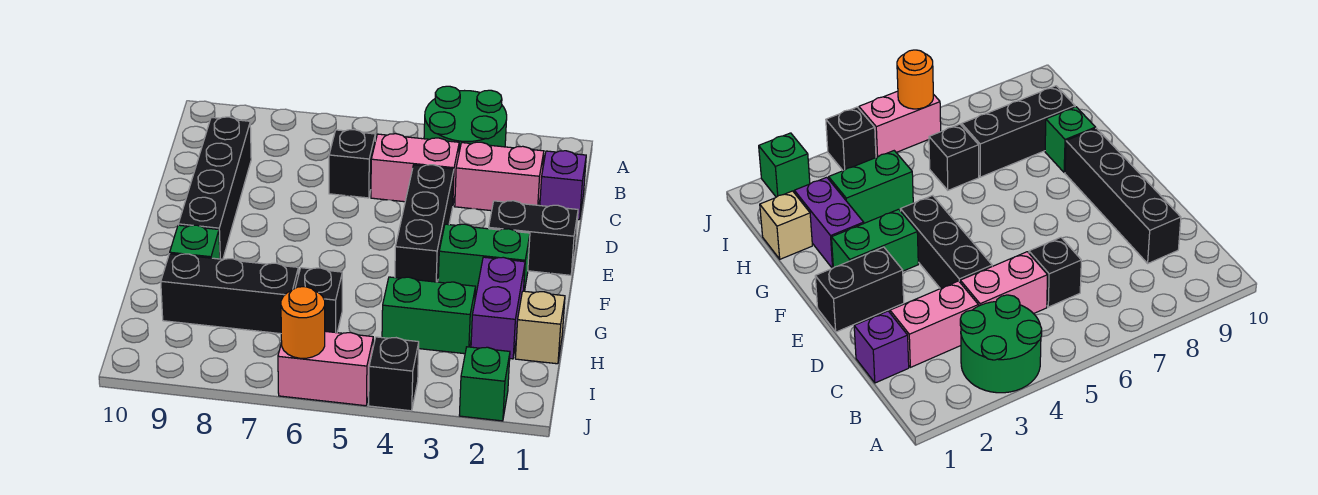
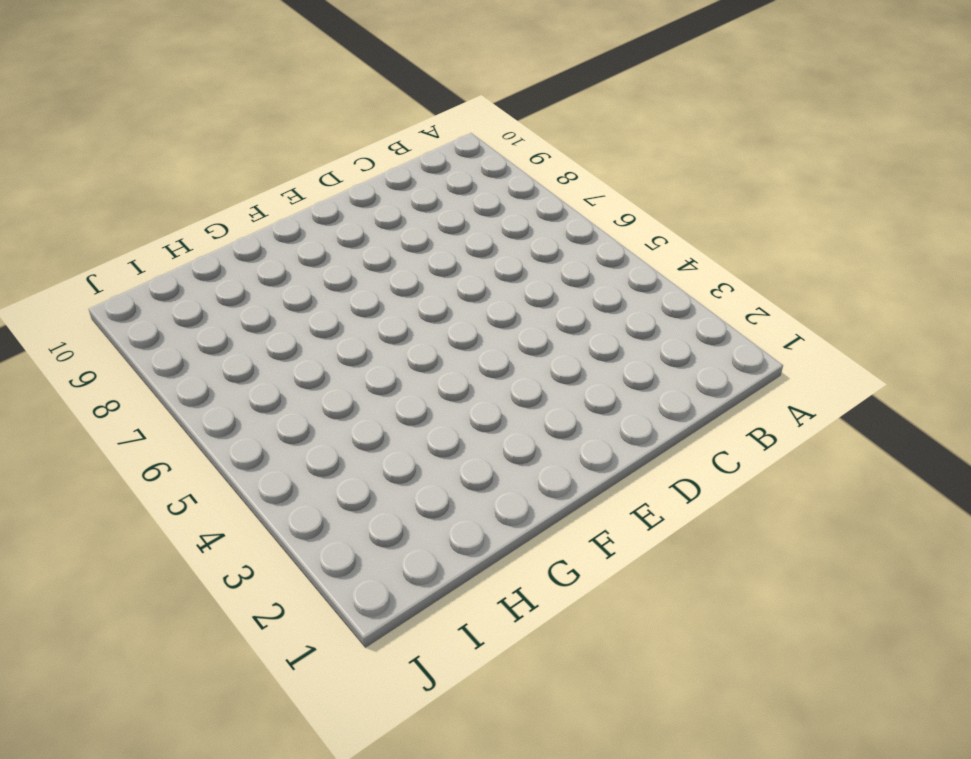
none -> green 2x2 round brick [424,86,507,152]
none -> purple 1x1 brick [540,151,586,220]
none -> pink 1x2 brick [455,142,544,211]

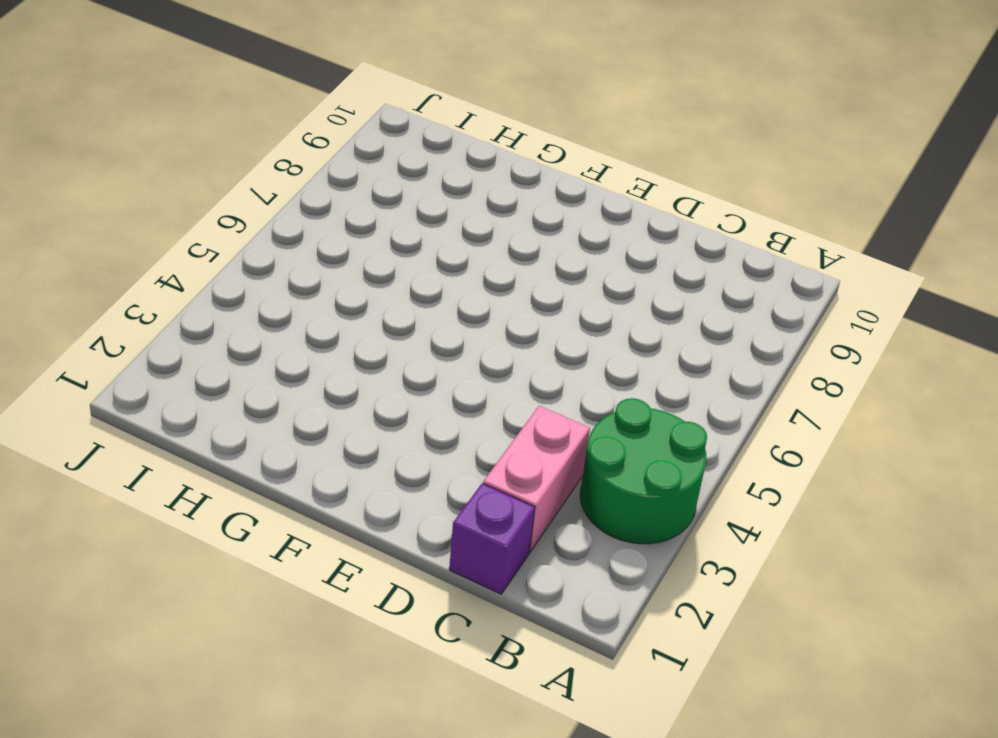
none -> pink 1x2 brick [371,134,459,203]
none -> black 1x1 brick [329,130,375,198]
none -> black 1x4 brick [178,117,251,259]

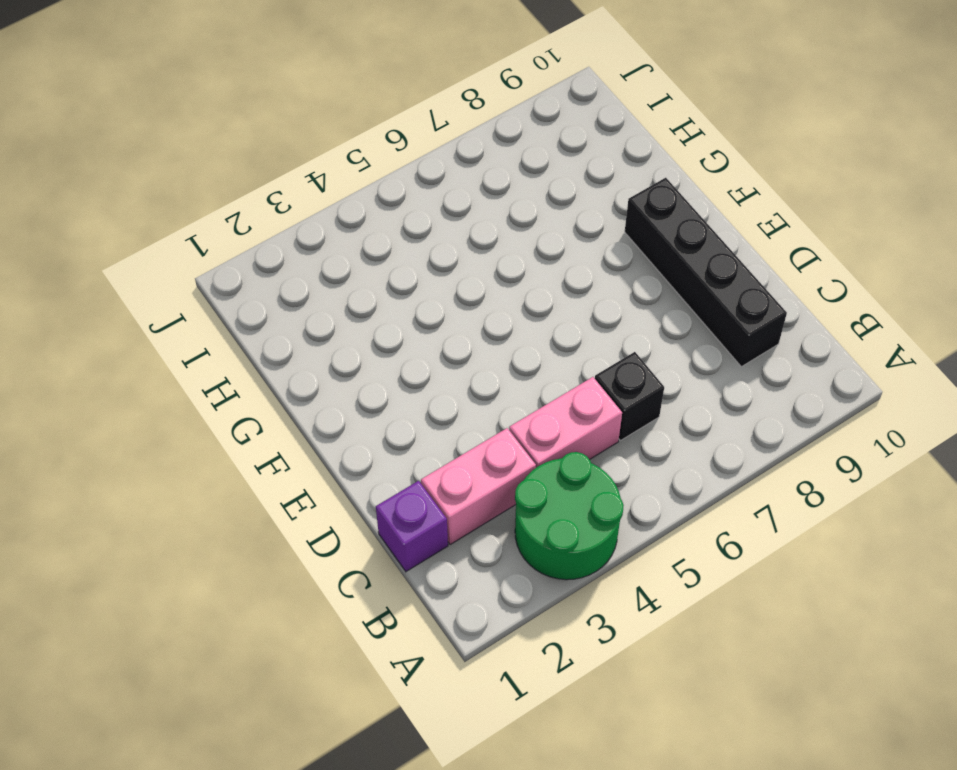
none -> black 1x3 brick [395,165,454,282]
none -> black 1x2 brick [489,201,578,275]
none -> green 1x2 brick [438,224,530,295]

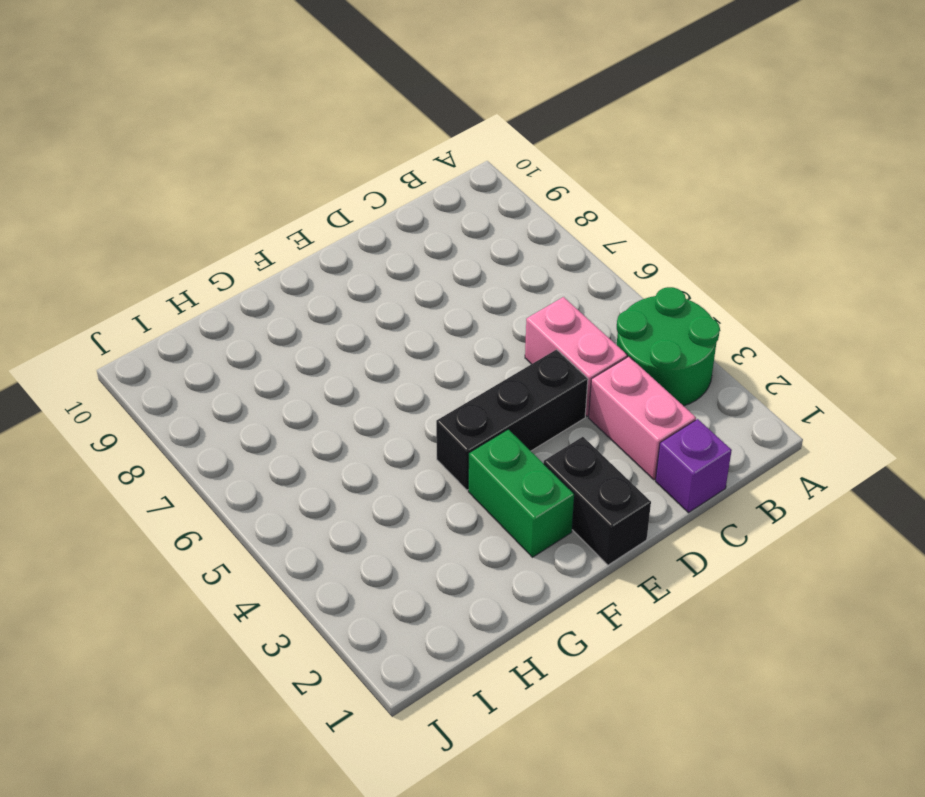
none -> black 1x1 brick [329,130,375,198]
none -> black 1x4 brick [178,117,251,259]
none -> purple 1x2 brick [471,257,525,359]

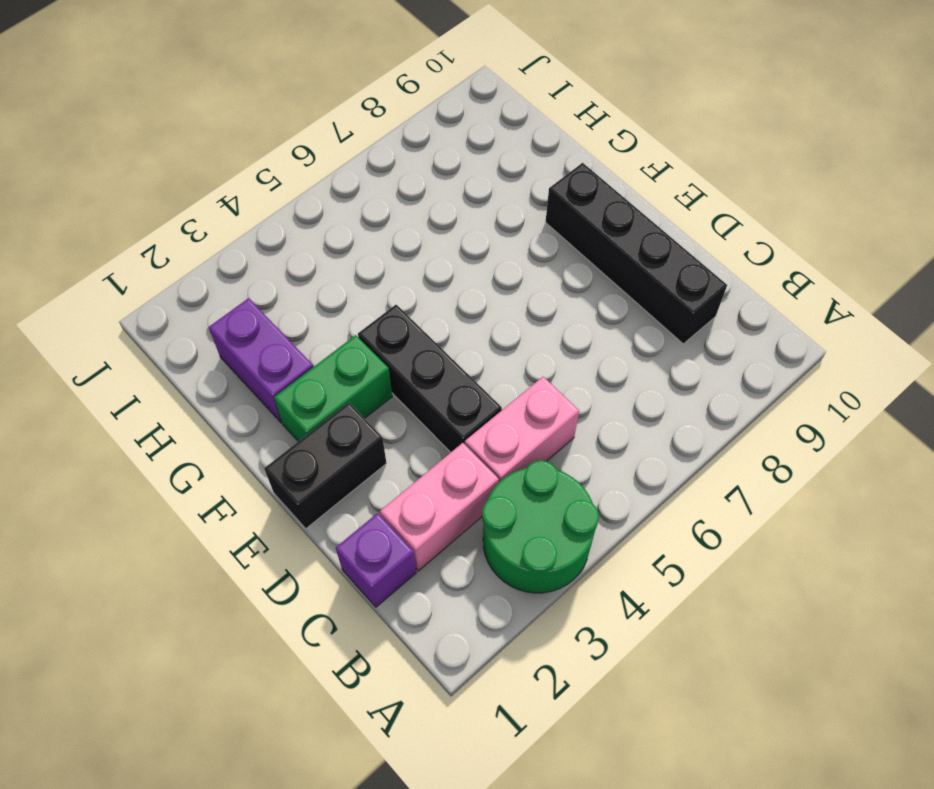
none -> black 1x1 brick [329,130,375,198]
none -> green 1x1 brick [170,225,220,259]
none -> tan 1x1 brick [515,291,565,364]

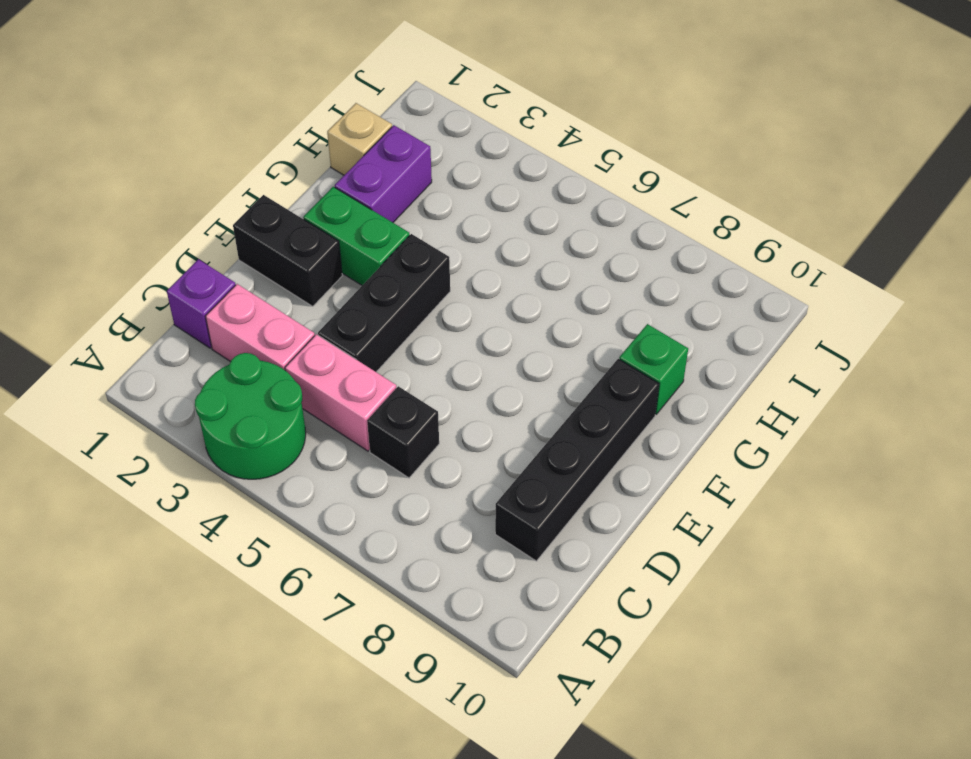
none -> green 1x2 brick [382,277,475,354]
none -> black 1x1 brick [295,268,342,333]
none -> black 1x3 brick [161,254,298,334]

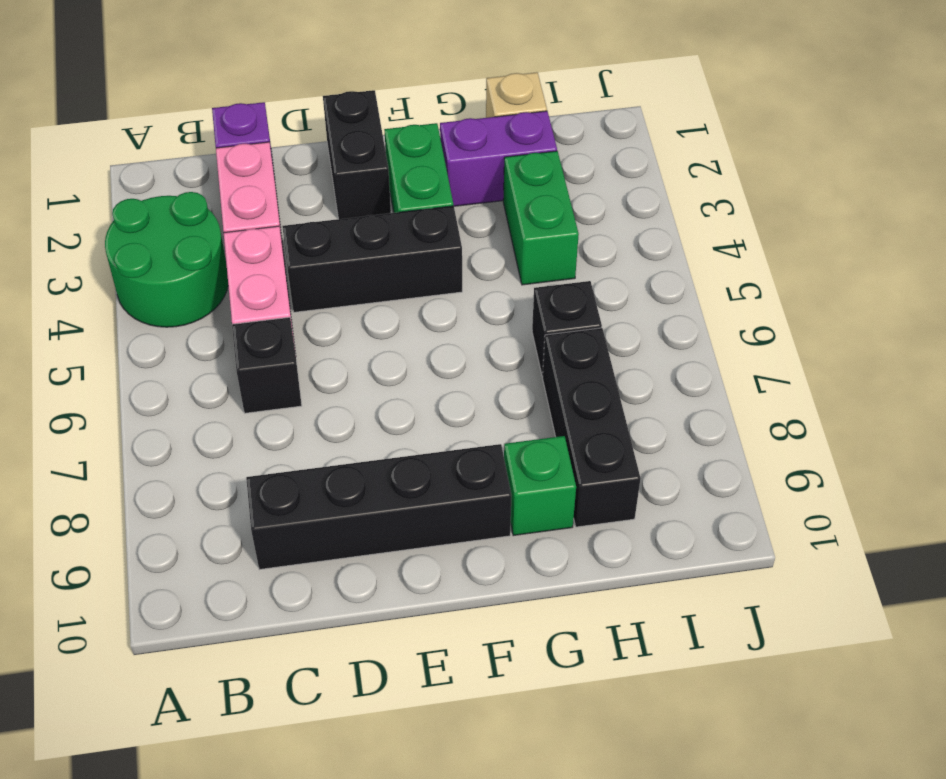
none -> green 1x1 brick [459,347,510,421]
none -> black 1x1 brick [369,337,419,411]
none -> pink 1x2 brick [278,331,373,406]

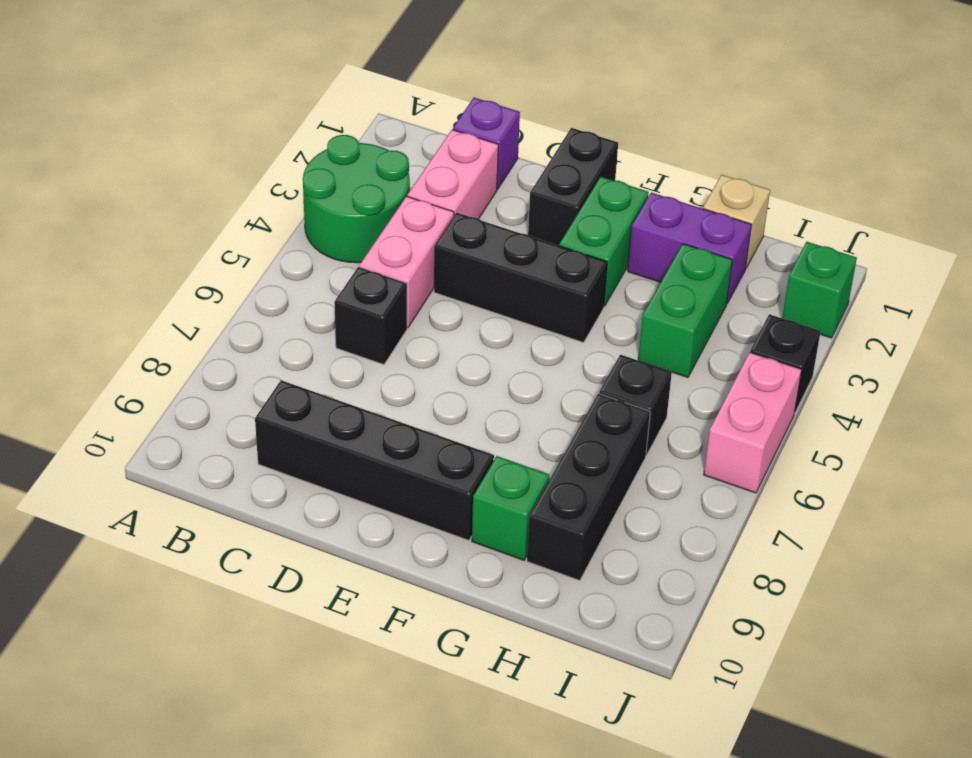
none -> orange 1x1 round brick [281,287,325,358]

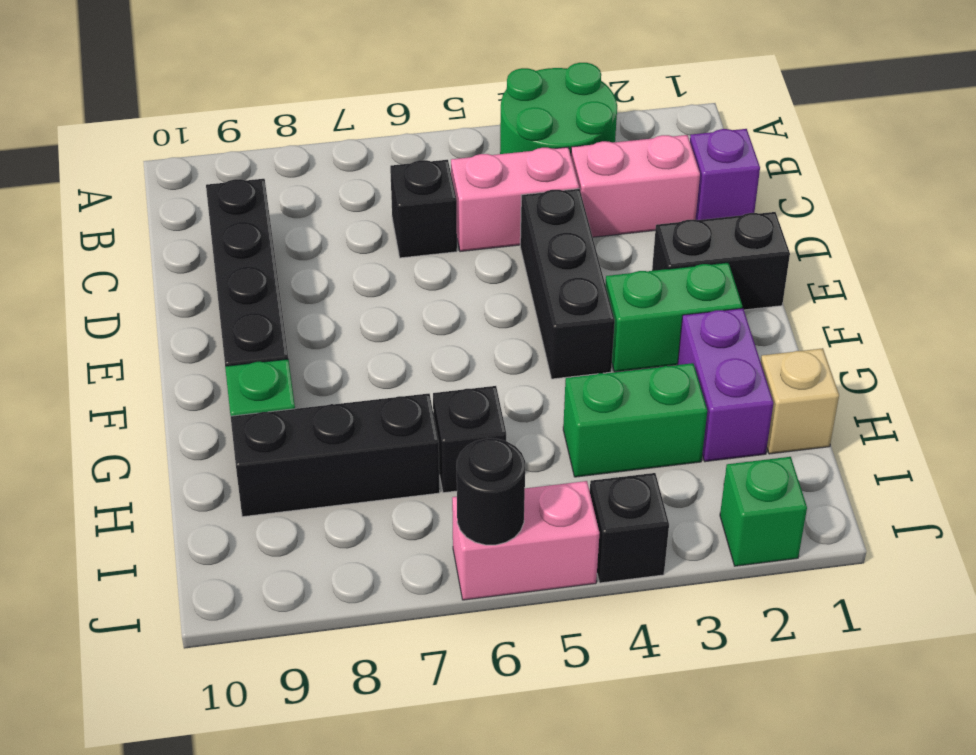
black 1x1 round brick [457,438,525,545] -> orange 1x1 round brick [281,287,325,358]

